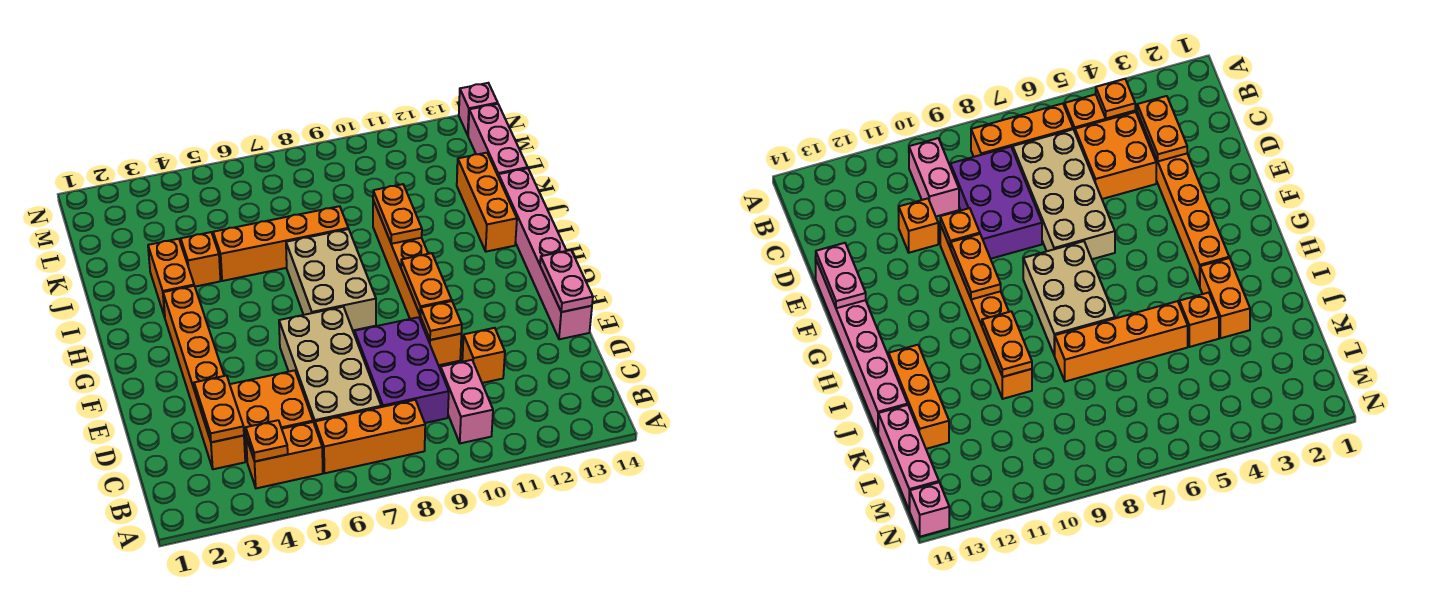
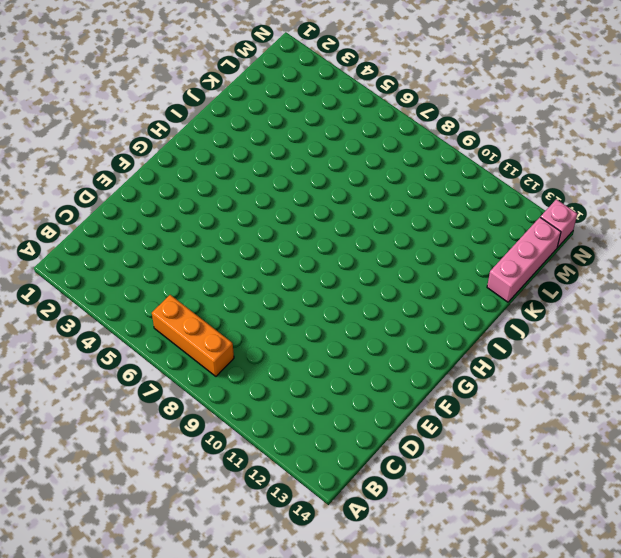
none -> orange 1x2 brick [246,422,323,488]
none -> pink 1x2 brick [440,360,493,443]
none -> orange 1x6 brick [163,286,245,469]

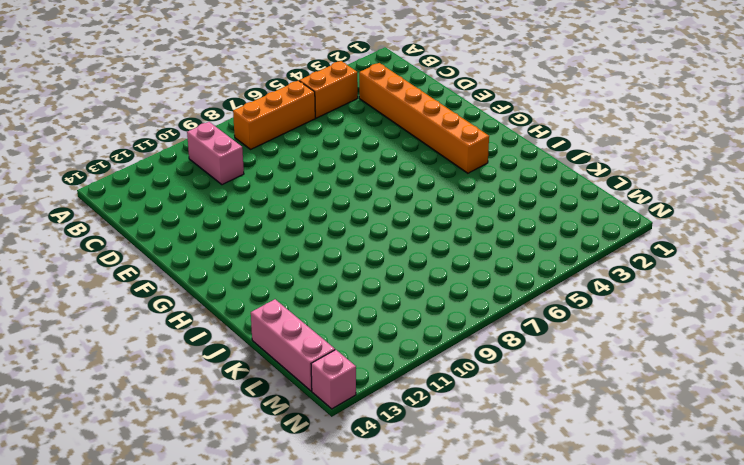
none -> orange 2x2 brick [230,370,313,460]
none -> tan 2x4 brick [279,307,381,425]
none -> purple 2x3 brick [354,317,449,423]

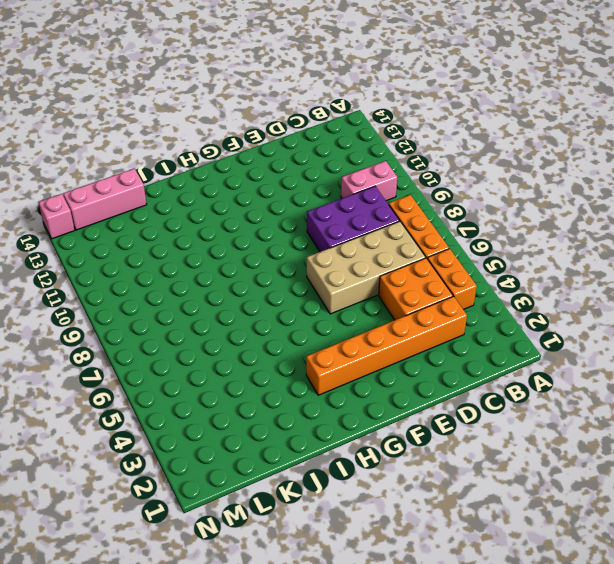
none -> orange 1x1 brick [462,328,505,383]
none -> orange 1x6 brick [373,200,461,365]
none -> pink 1x6 brick [499,168,592,339]

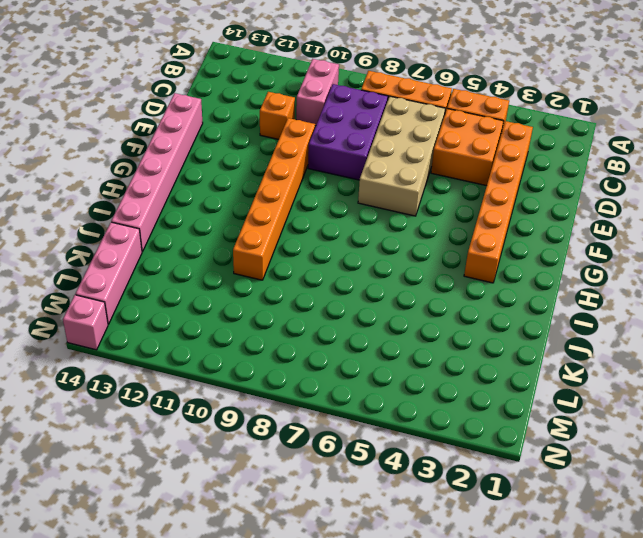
none -> tan 2x3 brick [286,229,376,330]
none -> orange 1x2 brick [148,239,194,317]
none -> orange 1x3 brick [457,153,517,252]

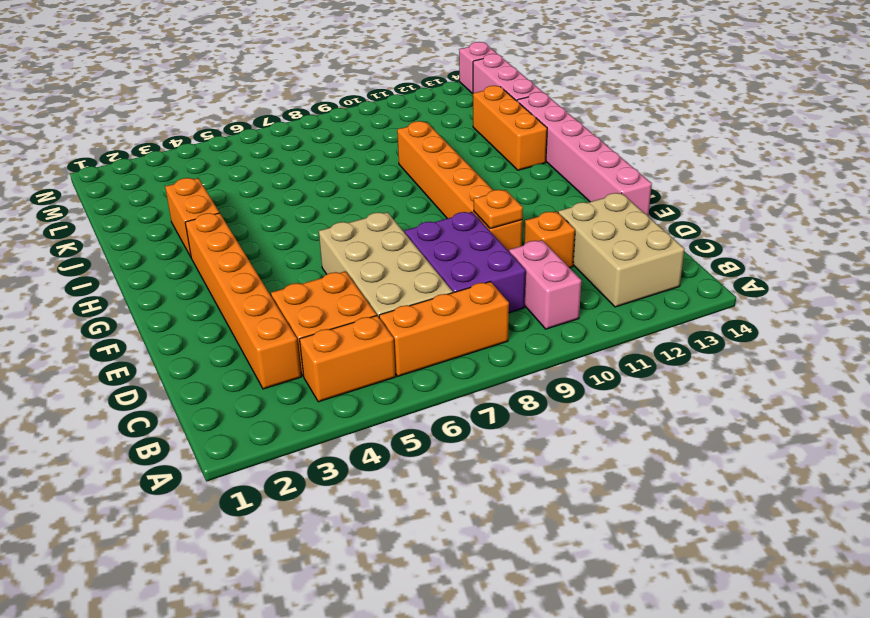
tan 2x3 brick [558,193,684,307] -> tan 2x3 brick moved to [286,229,376,330]
none -> orange 1x1 brick [181,232,221,287]
none -> orange 1x4 brick [213,206,348,281]
none -> orange 1x1 plate [246,420,288,461]

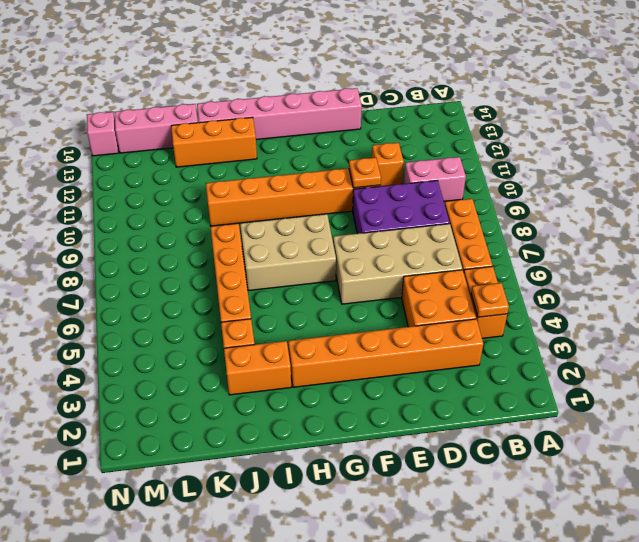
none -> orange 1x2 plate [194,376,244,442]
none -> pink 1x2 plate [540,250,593,312]
none -> orange 1x2 plate [401,253,452,315]

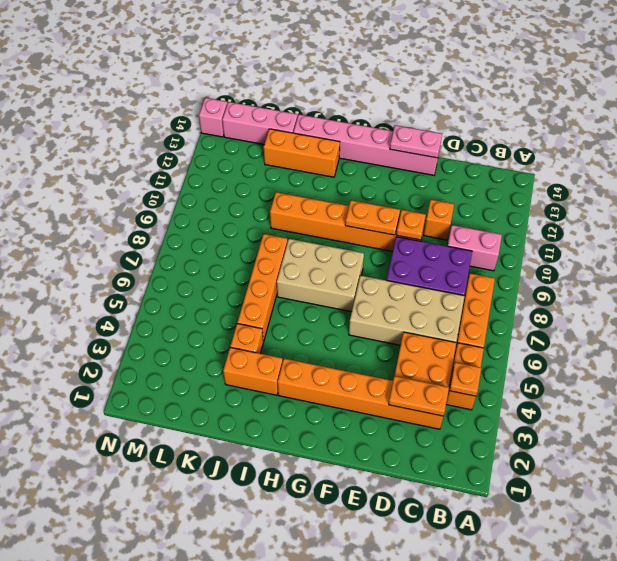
none -> orange 1x2 plate [373,184,422,244]

